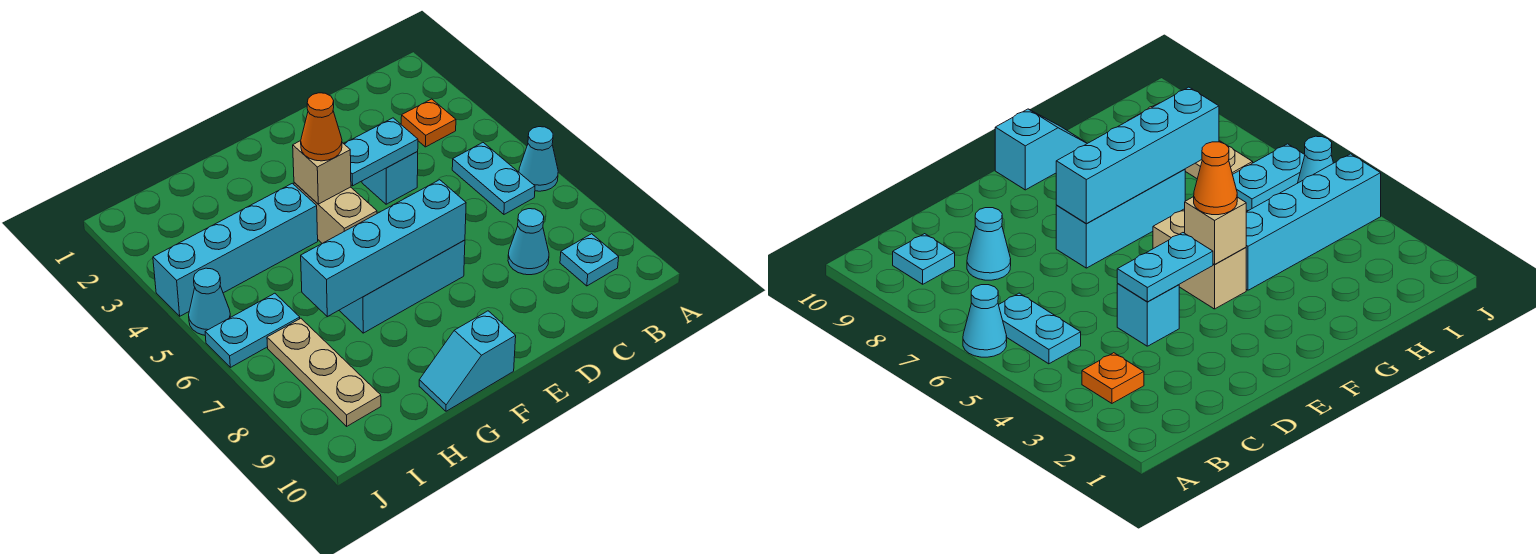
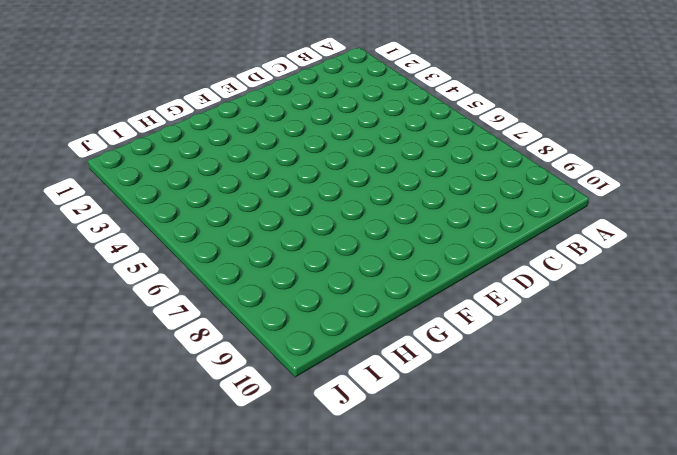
none -> cyan 1x1 cone [519,127,558,191]
none -> orange 1x1 plate [401,99,456,147]
none -> cyan 1x2 plate [452,143,535,214]

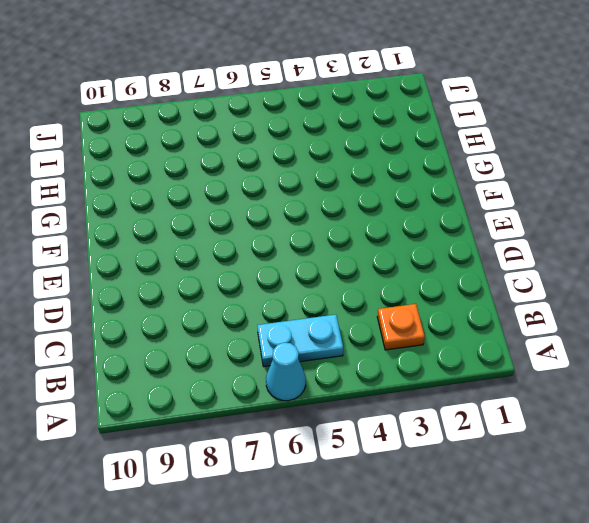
none -> cyan 1x1 plate [560,234,619,286]
none -> cyan 1x1 cone [508,209,549,275]
none -> cyan 1x1 brick [362,151,418,204]

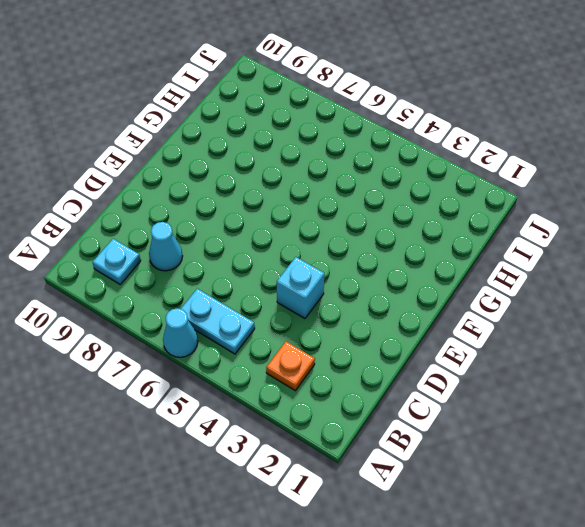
none -> cyan 1x3 brick [339,240,465,333]
none -> tan 1x2 brick [294,182,377,243]
none -> cyan 1x2 slope [419,311,516,411]

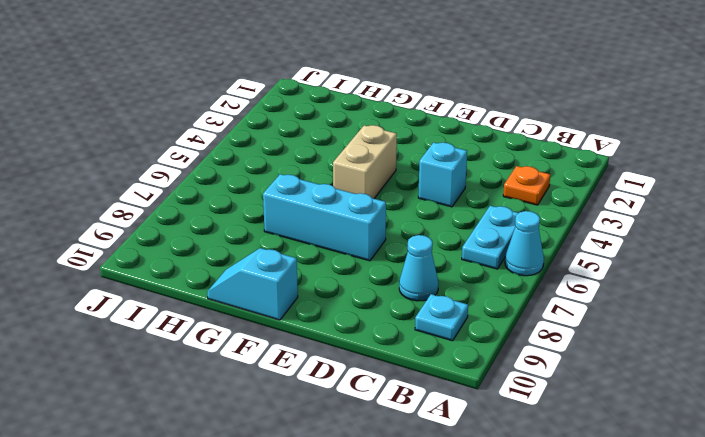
none -> cyan 1x4 brick [153,183,318,316]
none -> cyan 1x2 plate [205,293,300,367]
none -> tan 1x3 plate [267,318,381,426]

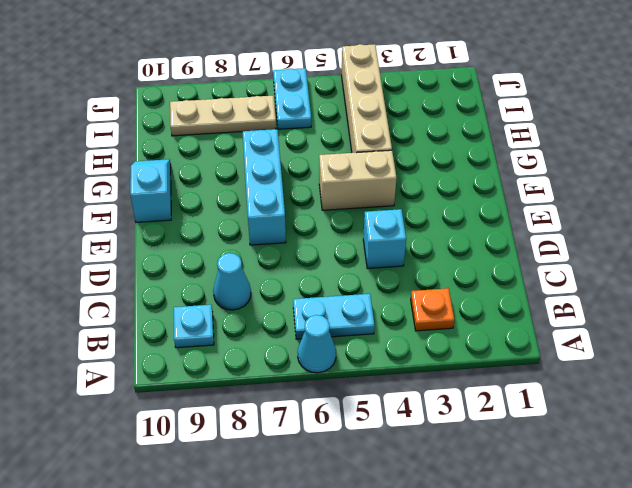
tan 1x4 brick [341,44,392,153] -> cyan 1x4 brick [153,183,318,316]
none -> cyan 1x1 cone [189,268,231,335]
none -> cyan 1x2 plate [344,118,418,186]
none -> cyan 1x4 brick [301,180,466,317]

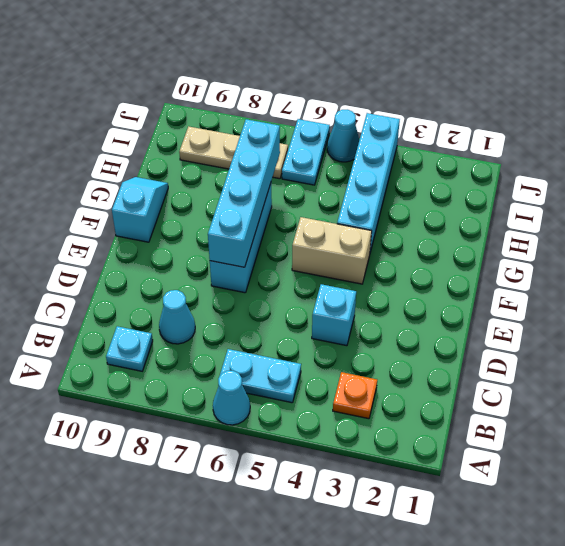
none -> cyan 1x2 plate [344,118,418,186]
none -> tan 1x1 brick [293,141,351,204]
none -> orange 1x1 cone [301,93,342,161]

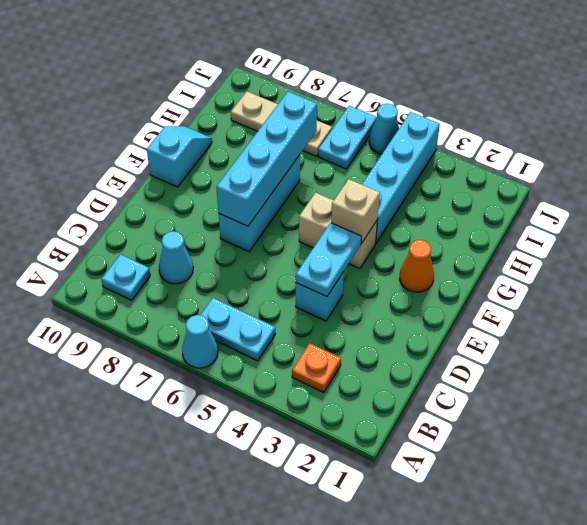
orange 1x1 cone [400,240,434,292] -> orange 1x1 cone moved to [301,93,342,161]

